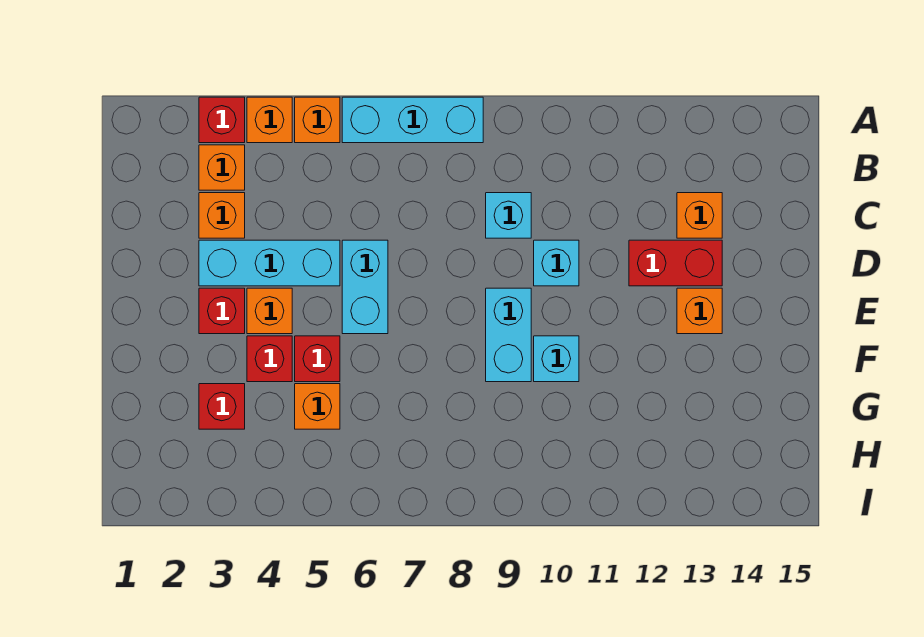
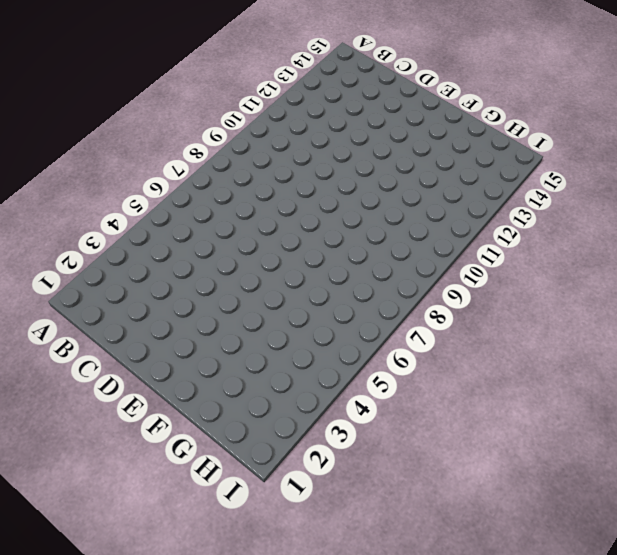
none -> red 1x1 brick [199,97,245,143]
none -> orange 1x1 brick [247,97,292,143]
none -> orange 1x1 brick [295,97,340,143]

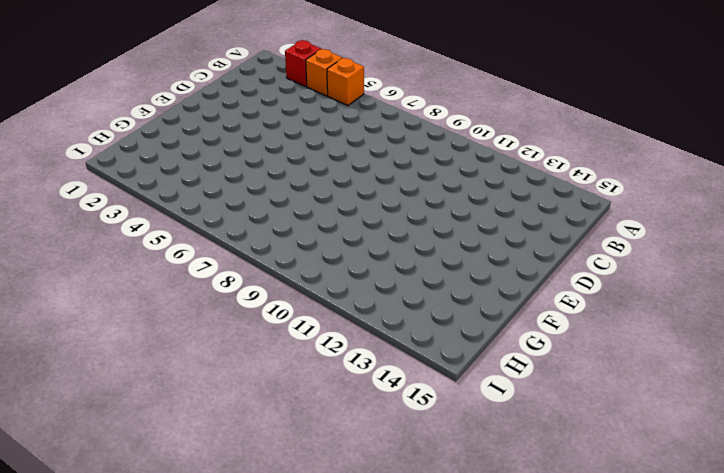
none -> cyan 1x3 brick [342,97,483,143]
none -> orange 1x1 brick [199,145,245,190]
none -> orange 1x1 brick [199,193,245,238]

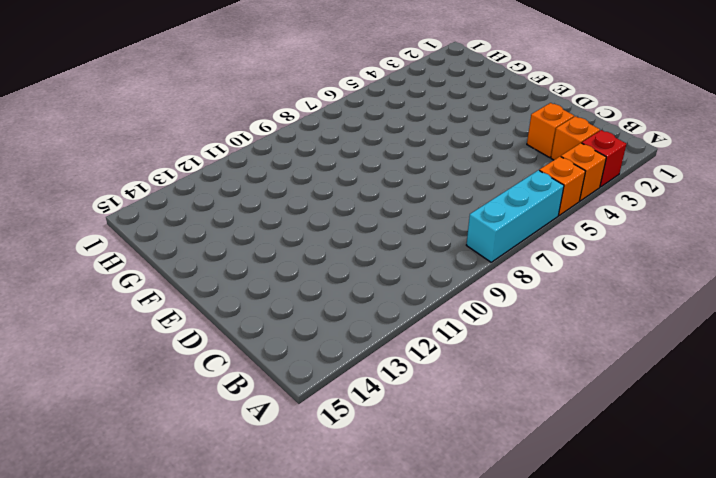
none -> cyan 1x1 brick [486,193,531,238]
none -> orange 1x1 brick [677,193,722,238]
none -> cyan 1x3 brick [199,240,340,286]

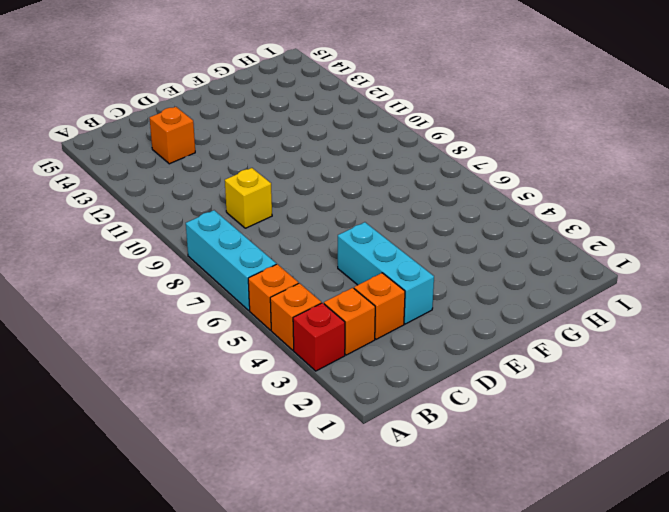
yellow 1x1 brick [225,168,272,228] -> cyan 1x1 brick [486,193,531,238]
none -> cyan 1x2 brick [342,240,388,334]
none -> cyan 1x1 brick [534,240,579,286]
none -> red 1x2 brick [629,240,722,286]

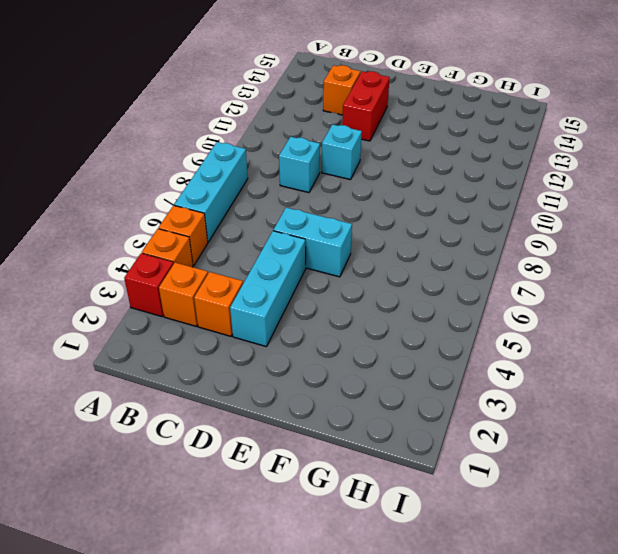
none -> red 1x1 brick [199,288,245,334]
none -> orange 1x1 brick [247,288,292,334]
none -> cyan 1x2 brick [486,288,531,382]

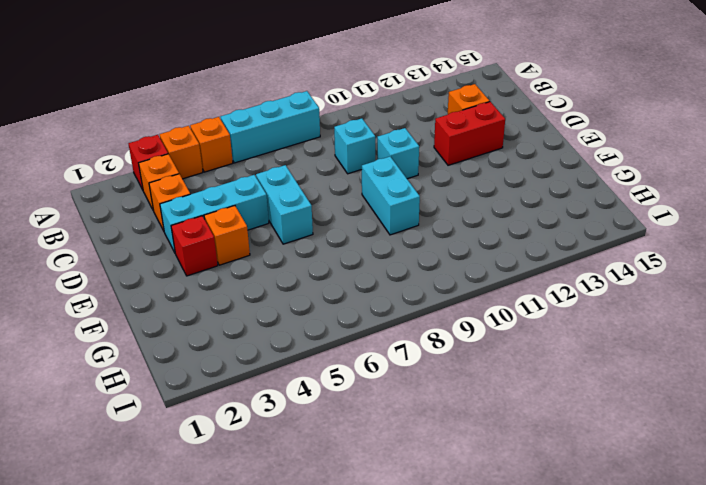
none -> orange 1x1 brick [677,288,722,334]
none -> red 1x1 brick [247,336,292,382]
none -> red 1x1 brick [295,336,340,382]

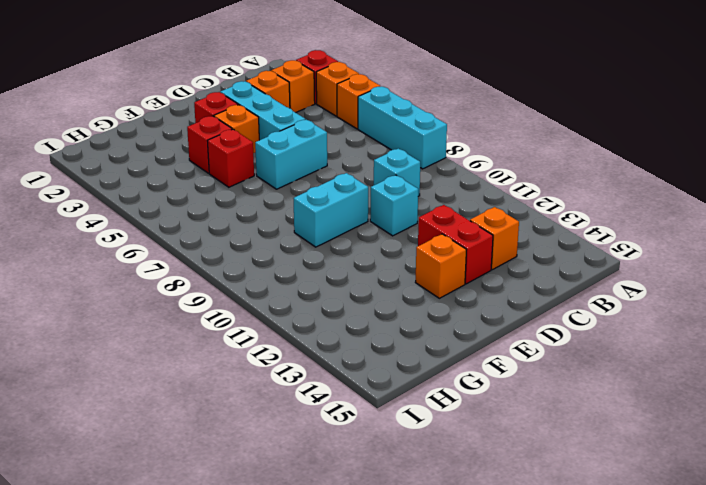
none -> cyan 1x1 brick [534,336,579,382]
none -> red 1x1 brick [199,384,245,429]
none -> orange 1x1 brick [295,384,340,429]

